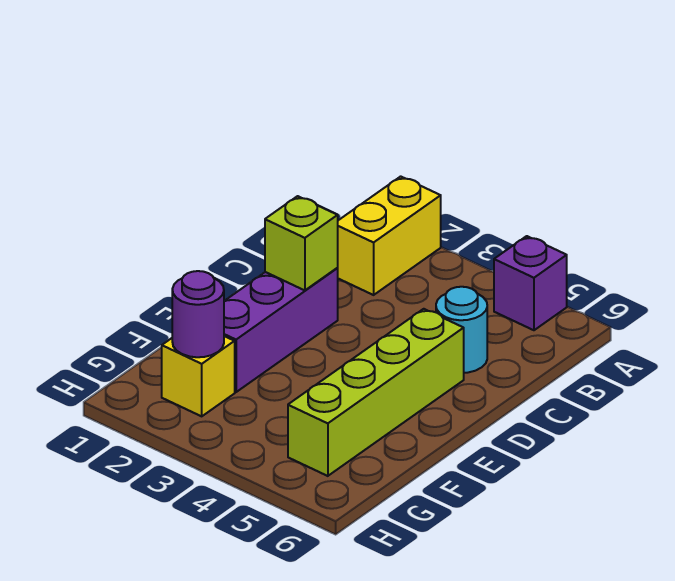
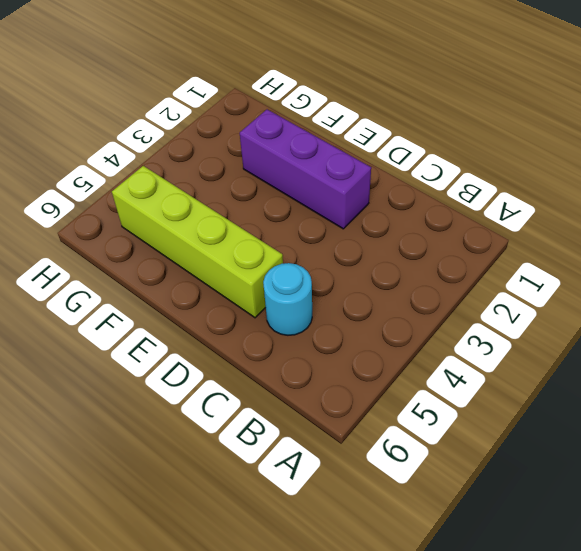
none -> yellow 1x2 brick [338,176,441,295]
none -> purple 1x1 brick [494,236,567,330]

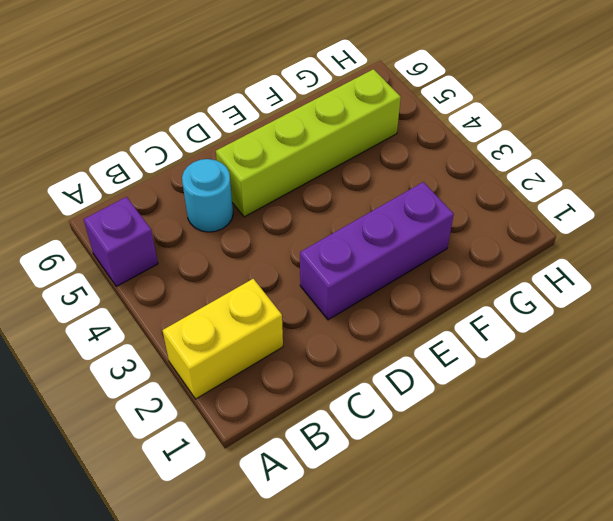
none -> yellow 1x1 brick [162,336,235,416]
none -> lime 1x1 brick [265,196,338,290]

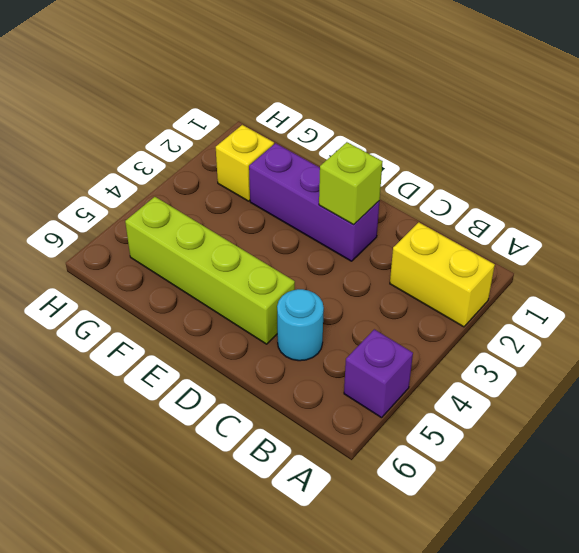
none -> purple 1x1 round brick [172,271,224,357]

